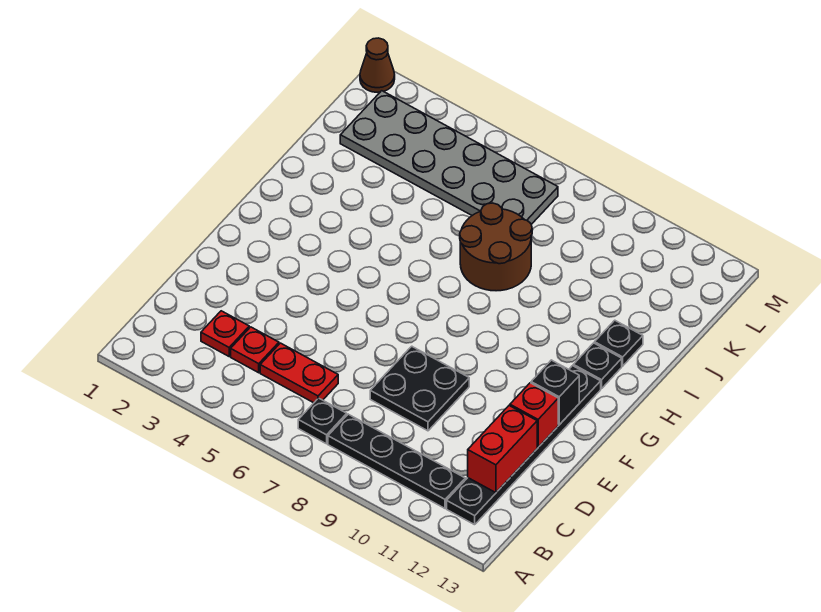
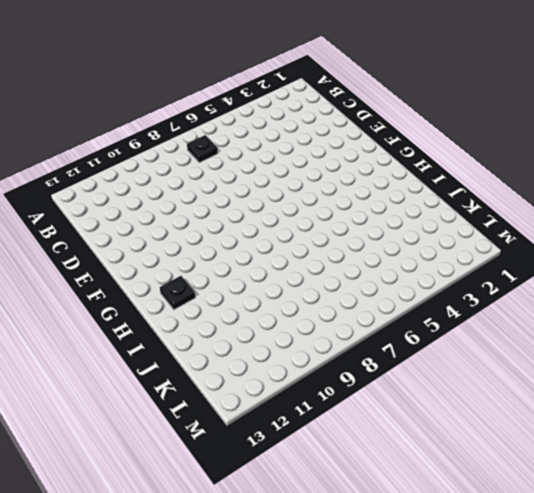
none -> black 1x4 plate [328,414,465,508]
none -> black 1x6 plate [447,366,601,525]
none -> red 1x1 plate [201,311,249,356]

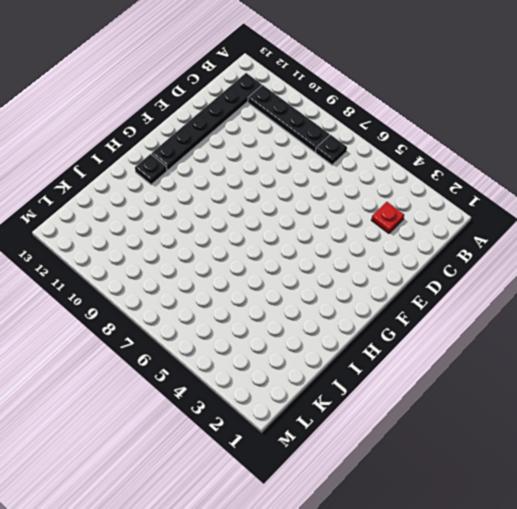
none -> red 1x1 plate [231,327,279,373]
none -> red 1x2 plate [260,343,338,403]
none -> black 2x2 plate [370,346,469,431]

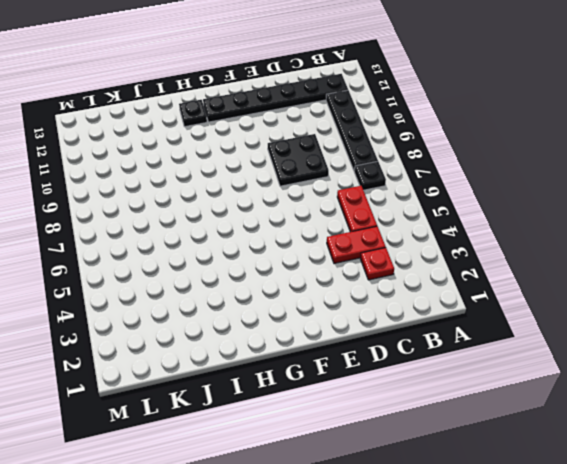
red 1x2 plate [327,226,386,263] -> red 1x1 plate [231,327,279,373]
none -> brown 2x2 round brick [460,203,532,291]
none -> black 1x1 plate [595,320,643,366]
none -> grey 2x6 plate [340,91,558,224]

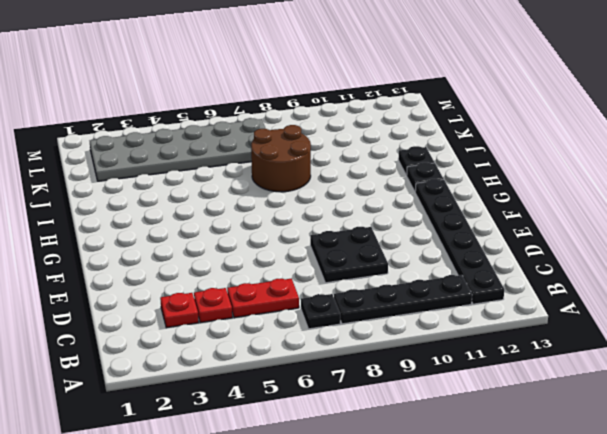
none -> brown 1x1 cone [360,38,395,92]
none -> red 1x2 brick [468,406,537,493]
none -> red 1x1 brick [510,383,558,447]

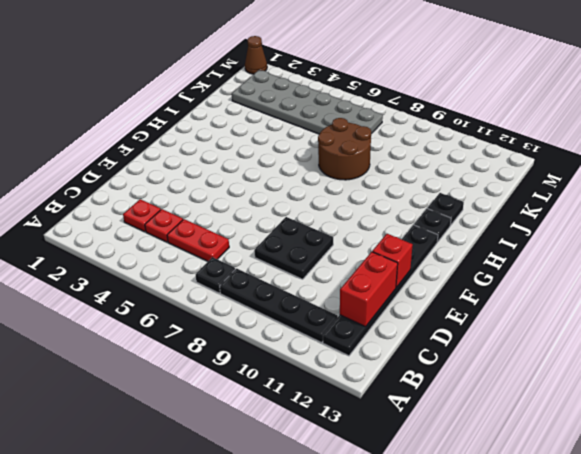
none -> black 1x1 brick [531,360,579,425]

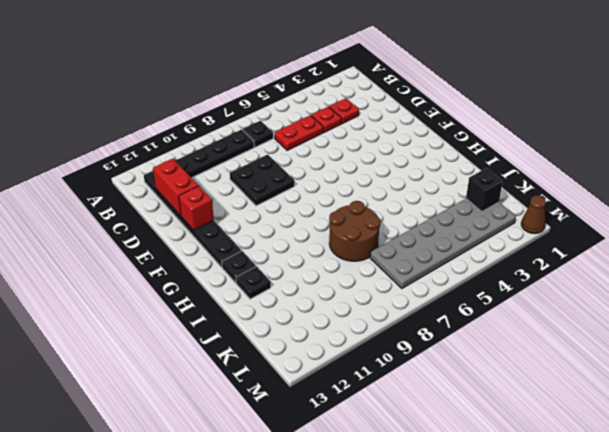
black 1x1 brick [466,168,503,212] -> black 1x1 brick moved to [531,360,579,425]

